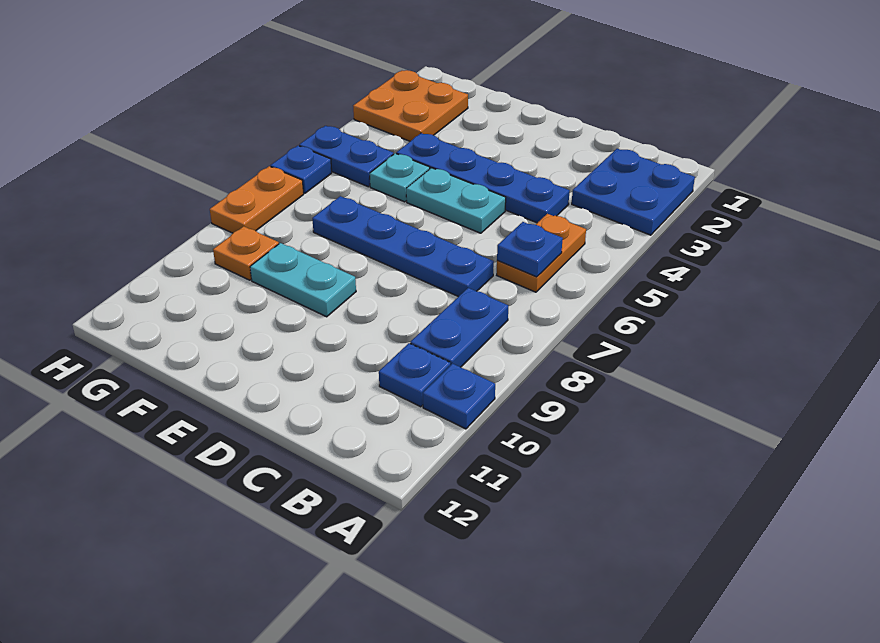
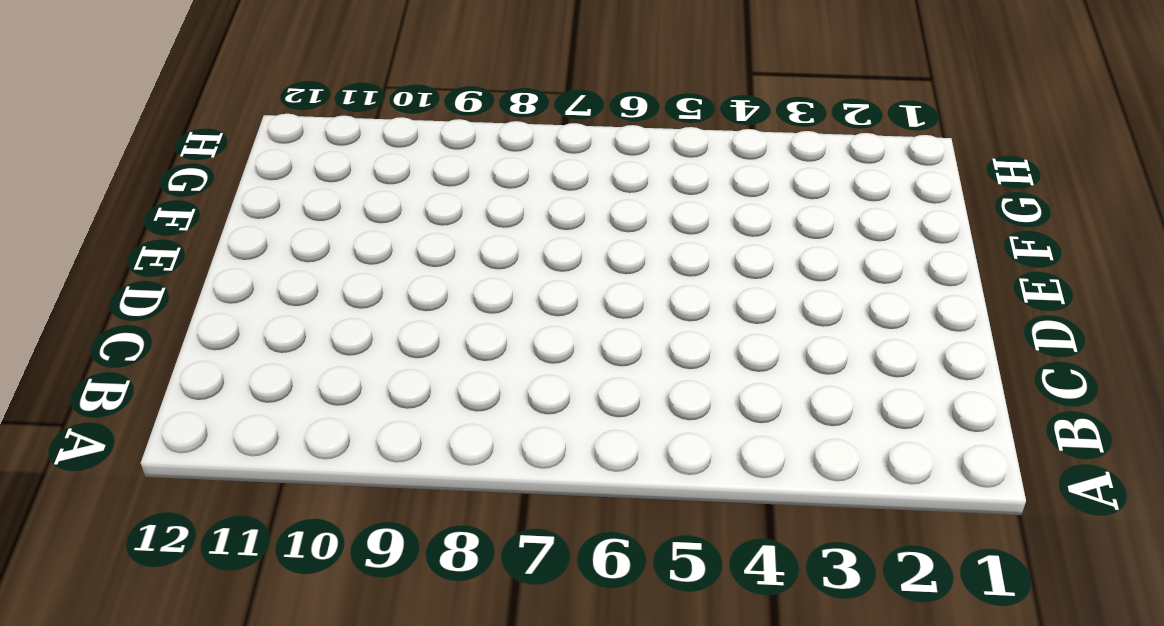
none -> blue 2x2 plate [572,149,695,235]
none -> blue 1x1 plate [423,364,495,429]
none -> orange 1x2 plate [497,214,586,292]

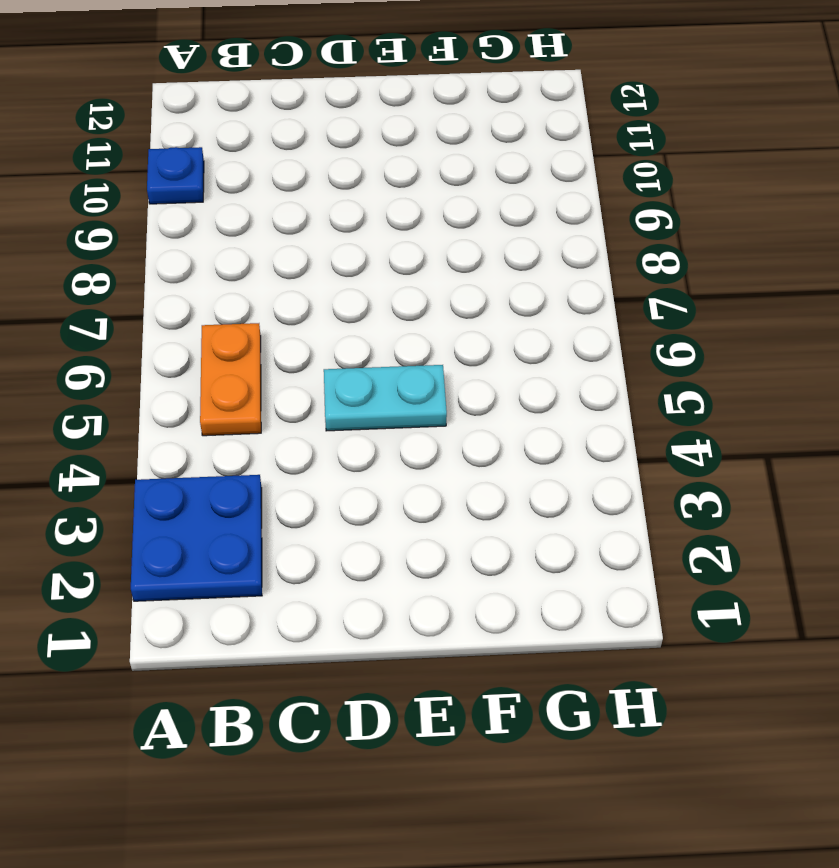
none -> blue 1x2 plate [410,288,508,367]
none -> blue 1x1 plate [379,343,450,407]
none -> blue 1x4 plate [396,133,569,223]

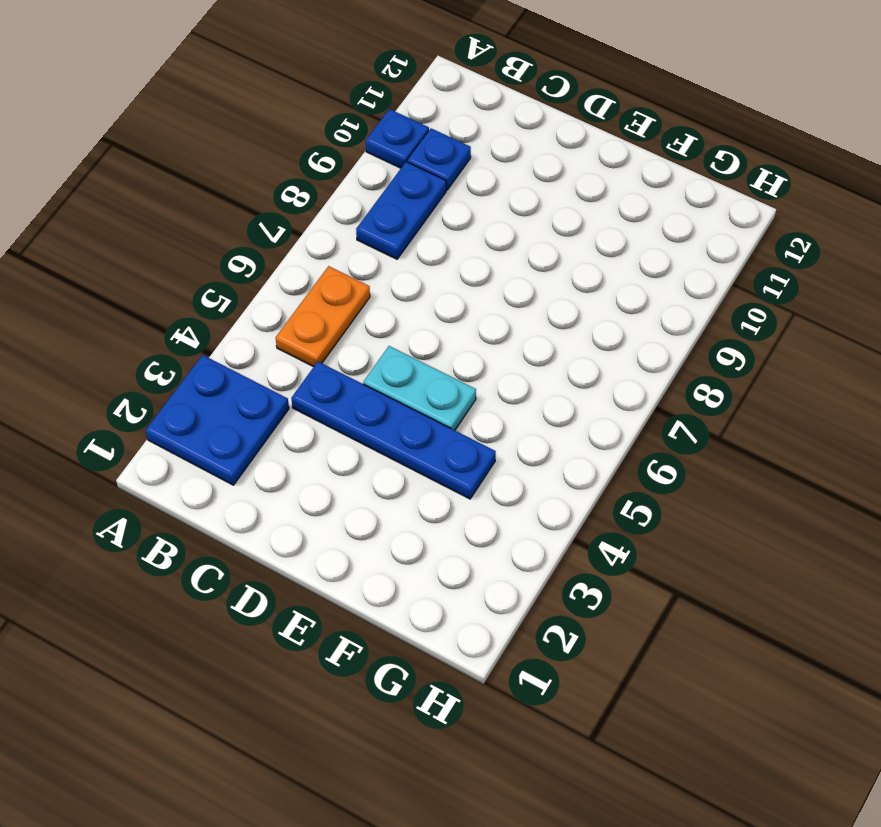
none -> blue 1x4 plate [312,196,494,297]
none -> cyan 1x2 plate [250,243,356,317]
none -> cyan 1x1 plate [370,153,430,202]

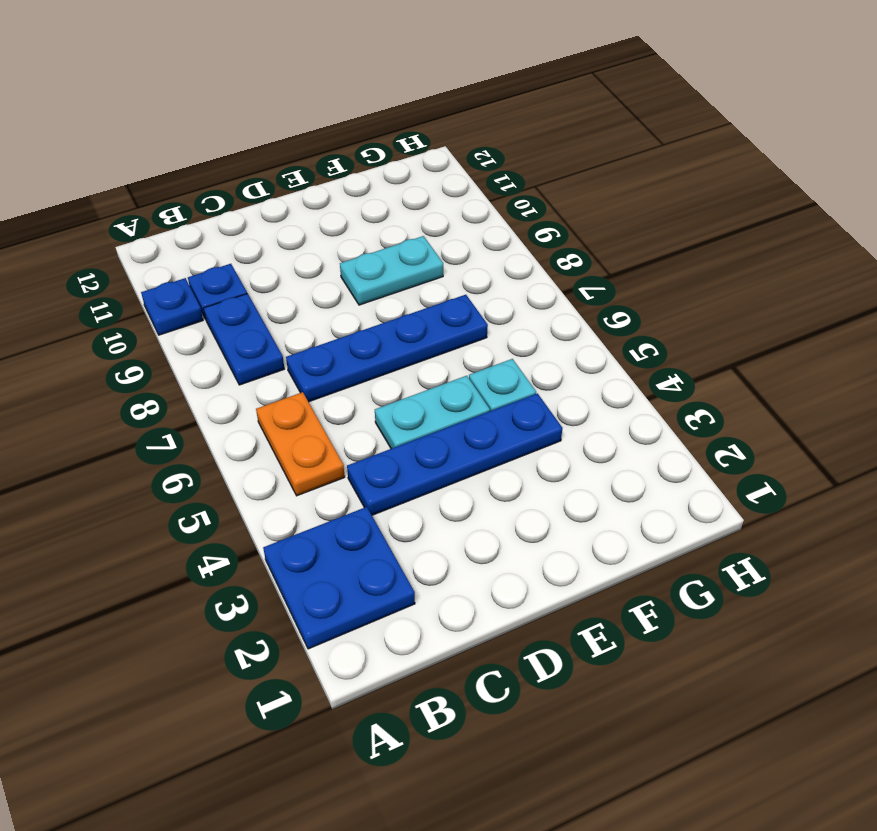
none -> orange 2x2 plate [353,70,468,141]
none -> blue 1x2 plate [299,126,393,187]
none -> orange 1x1 plate [213,226,279,280]

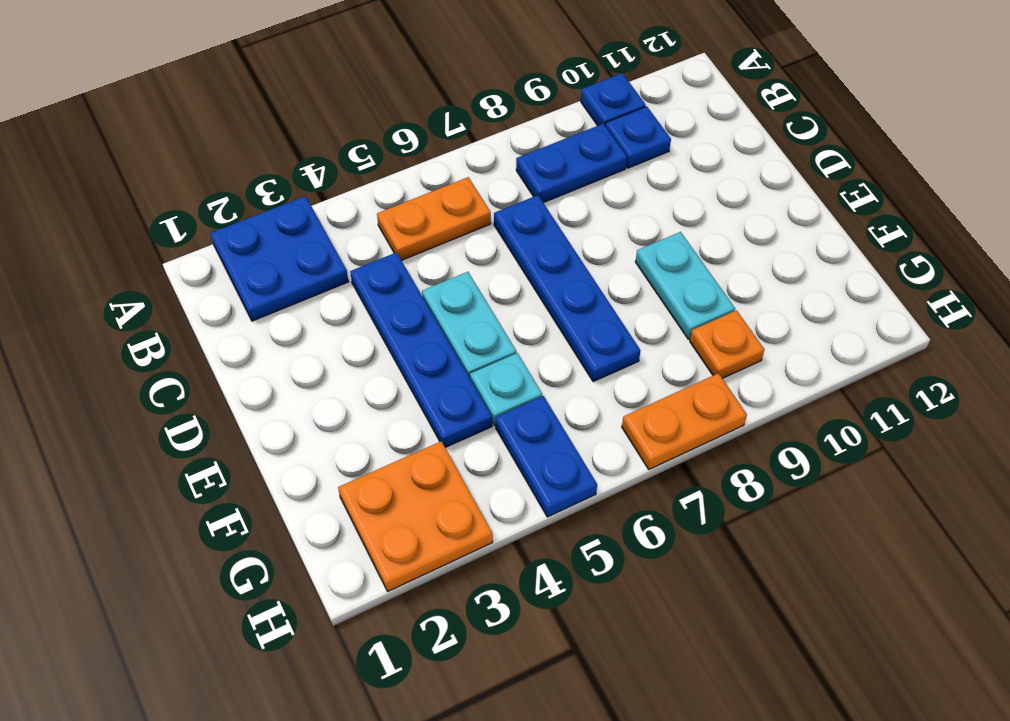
none -> blue 1x1 plate [271,146,332,193]
none -> blue 1x1 plate [497,222,563,277]

